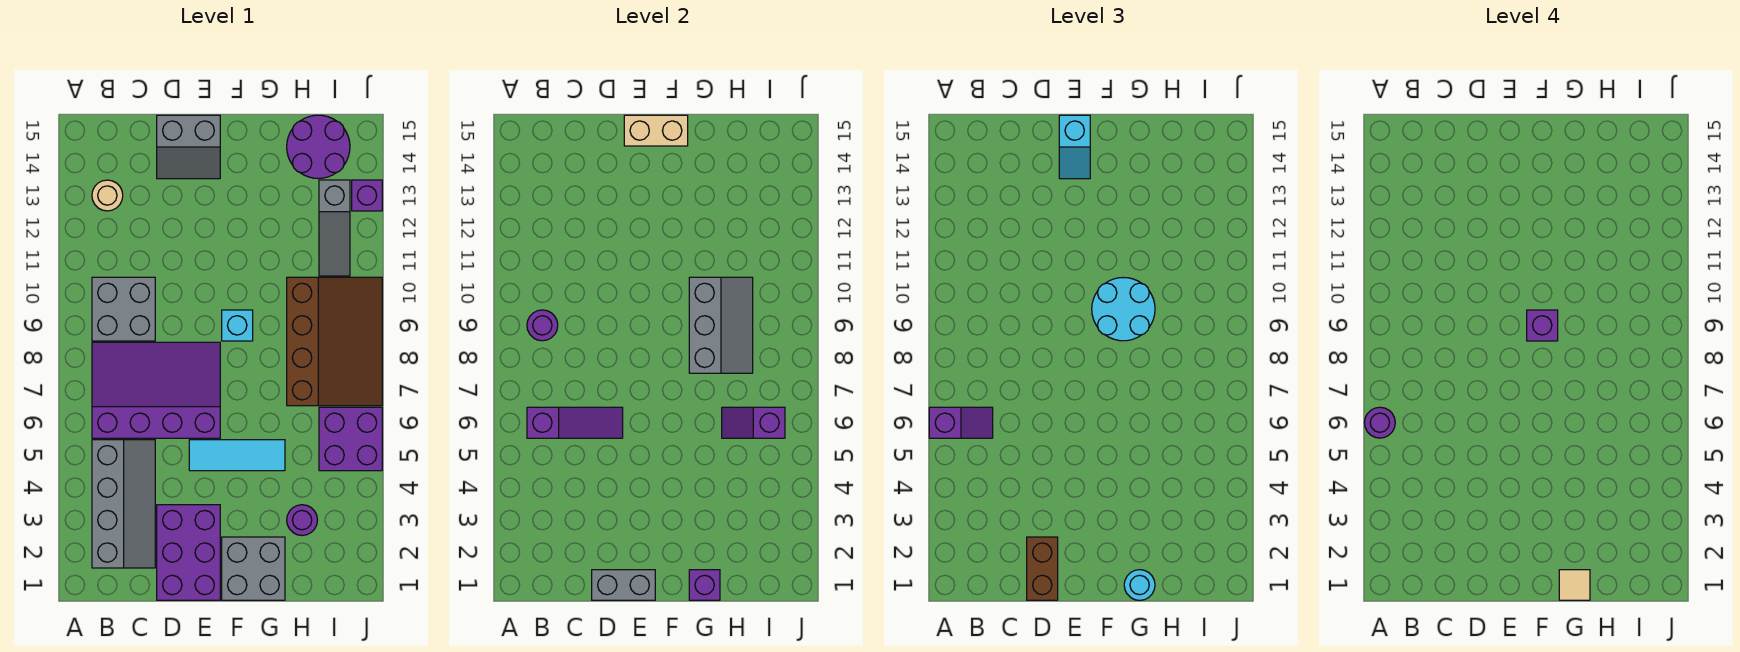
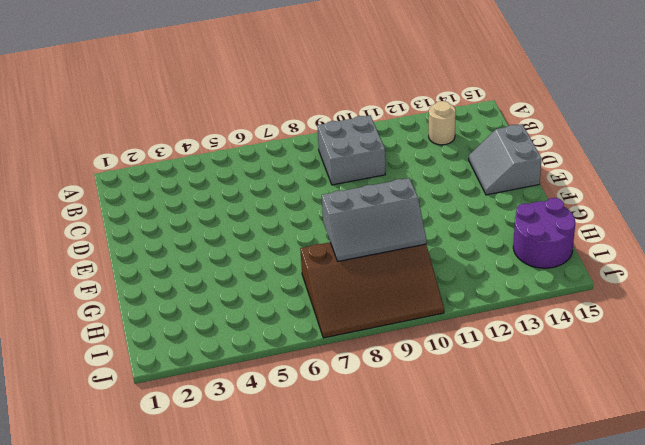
none -> grey 2x4 slope [92,440,155,568]
none -> purple 3x4 slope [92,342,220,438]
none -> purple 2x3 brick [157,505,220,600]
none -> cyan 1x3 tile [189,440,285,471]

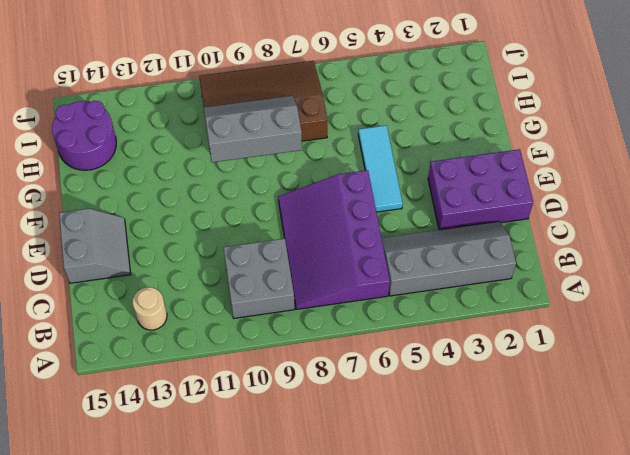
none -> grey 2x2 brick [222,537,285,600]
none -> cyan 1x1 brick [222,310,253,341]
none -> purple 1x1 round brick [287,505,317,536]
none -> purple 2x2 brick [319,407,382,471]

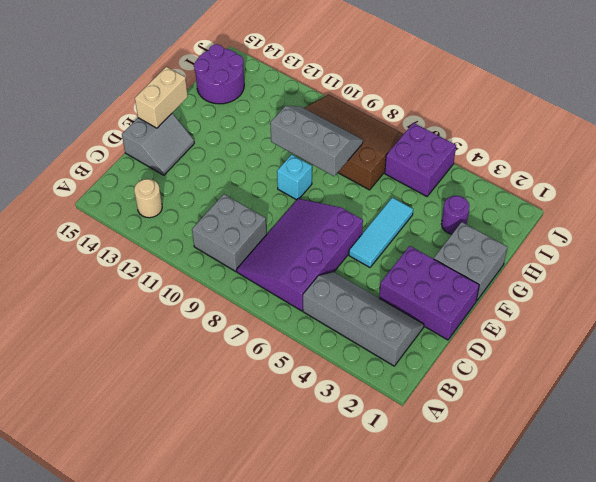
none -> grey 1x3 slope [319,180,350,276]
none -> purple 1x1 brick [352,180,382,211]
none -> purple 1x3 slope [527,407,623,438]
none -> purple 1x1 round brick [527,310,558,341]

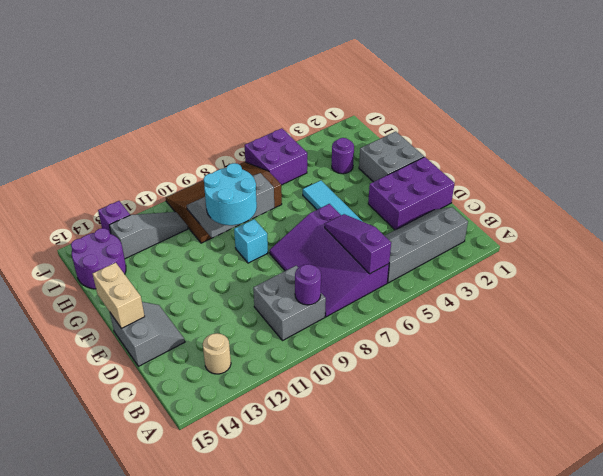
none -> grey 1x2 brick [592,570,655,600]
none -> purple 1x1 brick [689,570,720,600]
none -> purple 1x2 slope [722,407,785,438]
none -> purple 1x2 slope [929,407,993,438]

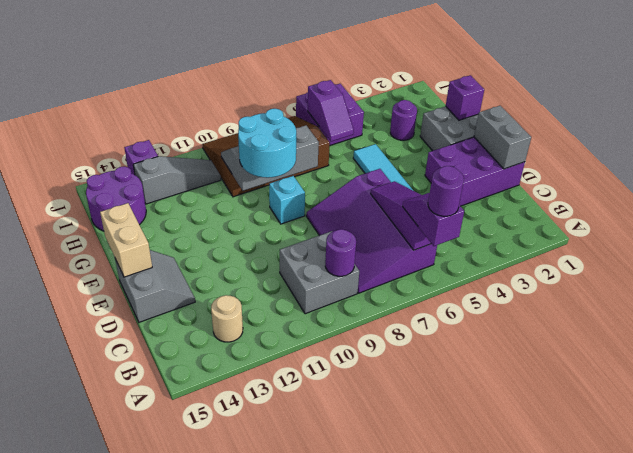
none -> grey 2x4 slope [92,440,155,568]
none -> brown 1x2 brick [1027,537,1058,600]
none -> cyan 1x2 slope [1059,115,1090,179]
none -> cyan 1x1 round brick [1124,570,1155,600]

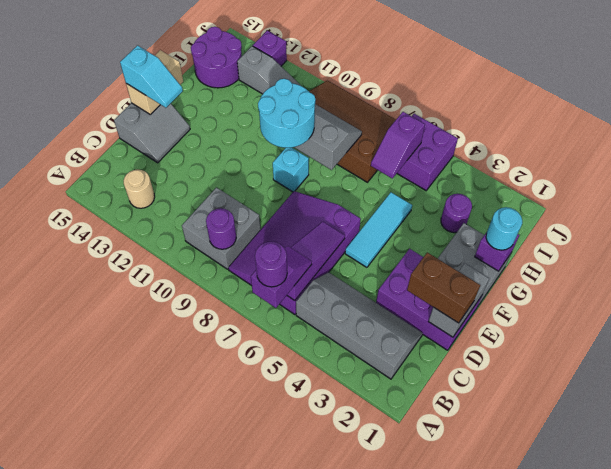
none -> purple 1x1 brick [1527,310,1558,341]
none -> tan 1x1 tile [1559,570,1590,600]

